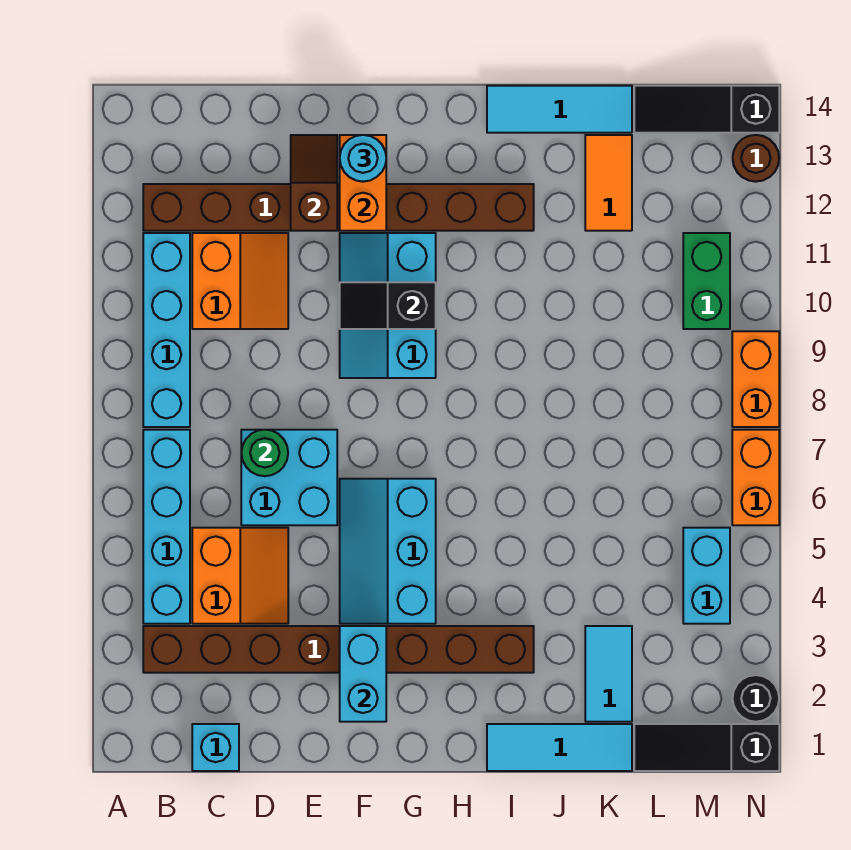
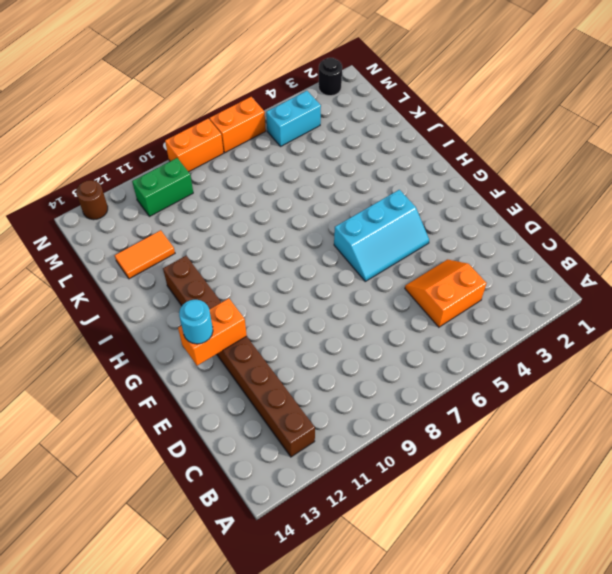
none -> brown 1x8 brick [143,626,534,673]
none -> cyan 1x4 brick [143,430,190,624]
none -> cyan 1x4 brick [143,233,190,427]

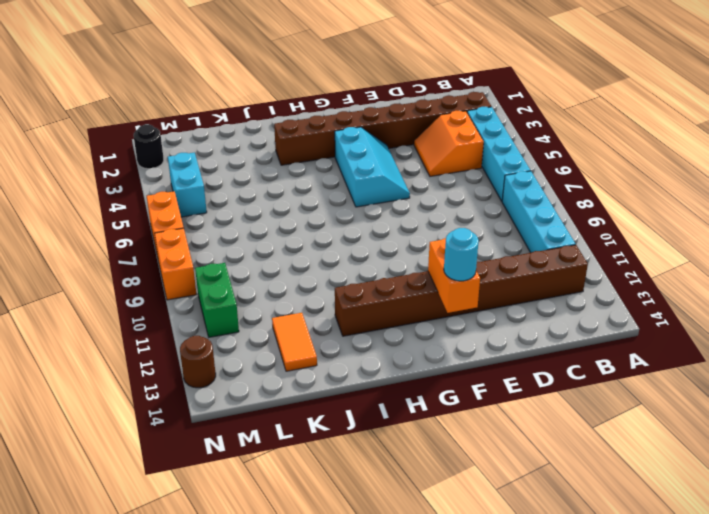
none -> cyan 1x1 brick [192,724,239,771]
none -> orange 2x2 slope [192,233,288,329]
none -> cyan 2x2 brick [241,430,337,525]

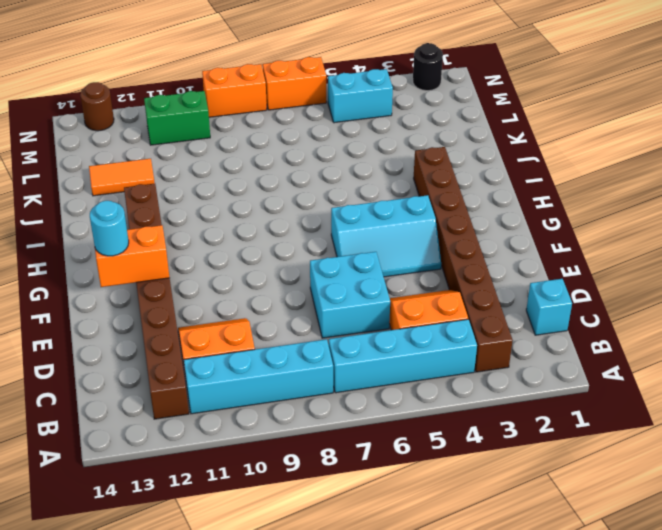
none -> cyan 2x3 slope [340,233,436,378]
none -> cyan 1x3 tile [487,724,632,771]
none -> cyan 1x3 tile [487,86,632,133]

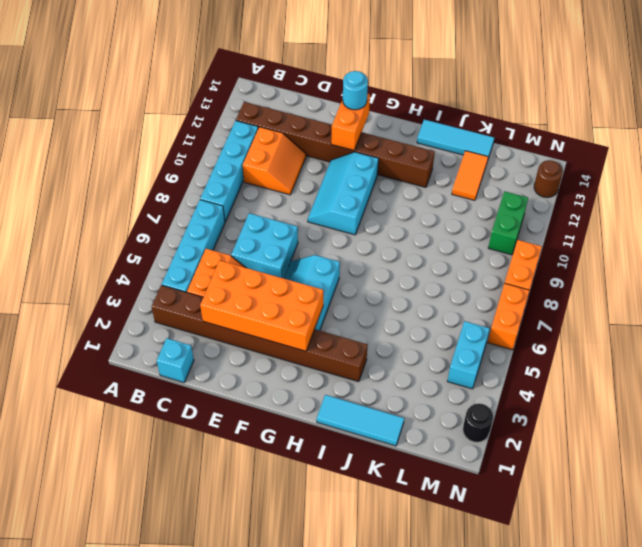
orange 2x4 brick [200,261,323,351] -> cyan 1x2 brick [340,626,386,722]
none -> cyan 1x2 tile [585,626,632,722]
none -> black 1x3 slope [634,724,779,771]
none -> black 1x3 slope [634,86,779,133]

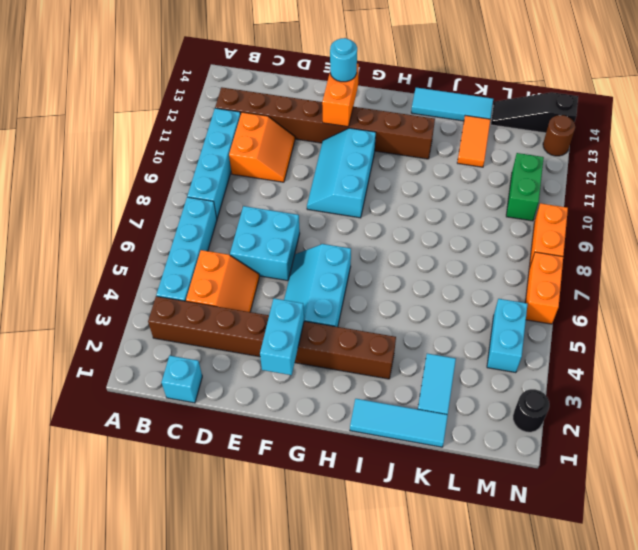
none -> black 1x3 slope [634,724,779,771]
none -> green 1x1 round brick [241,430,288,476]
none -> brown 1x2 slope [291,135,337,231]

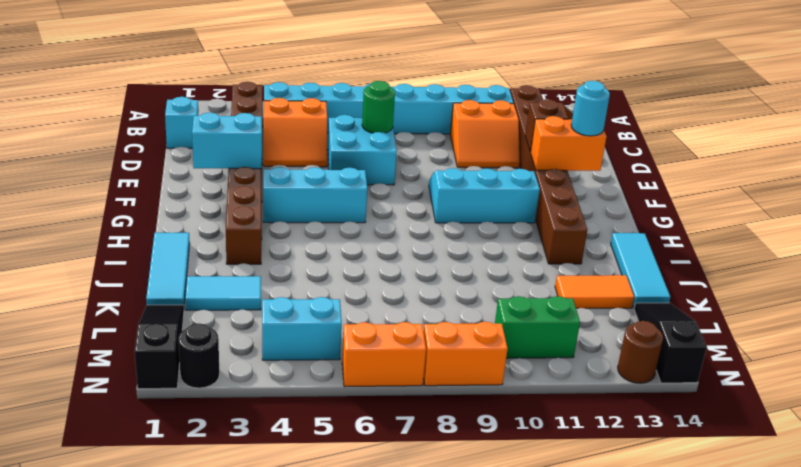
none -> black 1x2 slope [340,282,436,329]

